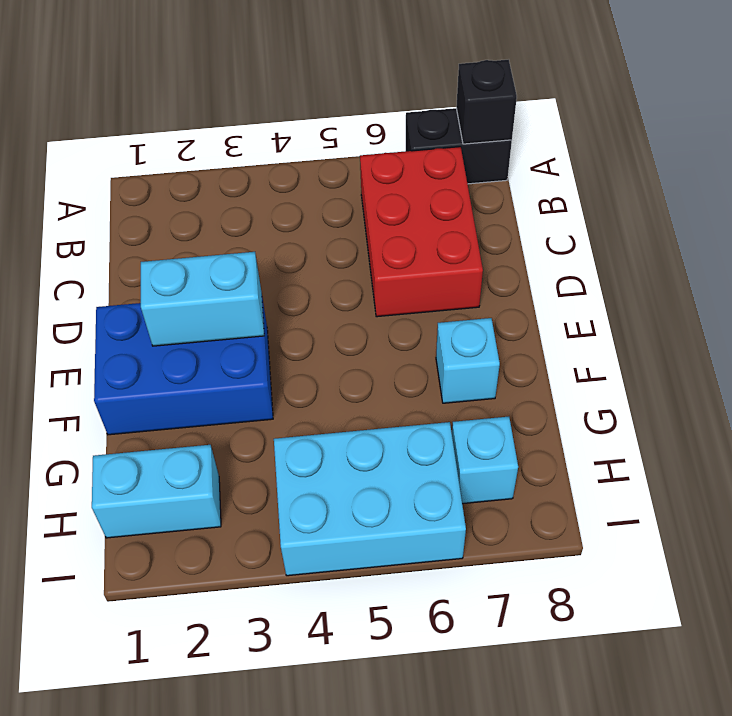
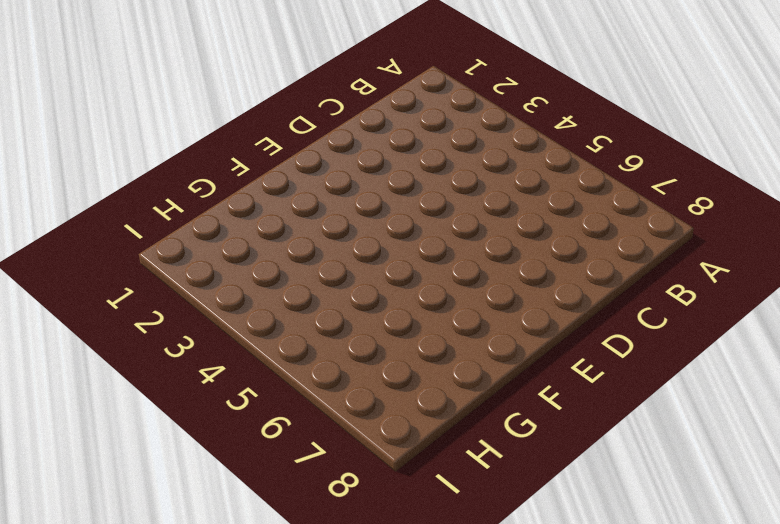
none -> black 1x2 brick [406,108,512,184]
none -> red 2x3 brick [360,147,483,317]

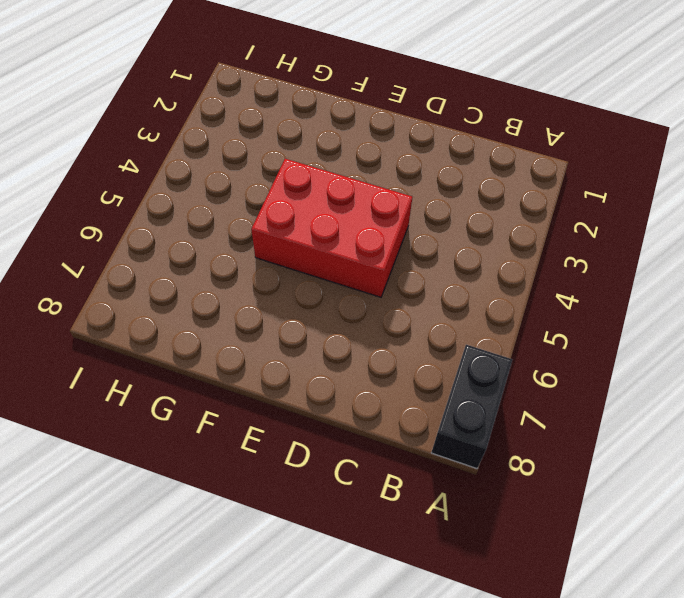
red 2x3 brick [251,159,412,297] -> red 2x3 brick moved to [360,147,483,317]
none -> blue 2x3 brick [94,298,273,435]
none -> cyan 1x1 brick [436,318,500,403]

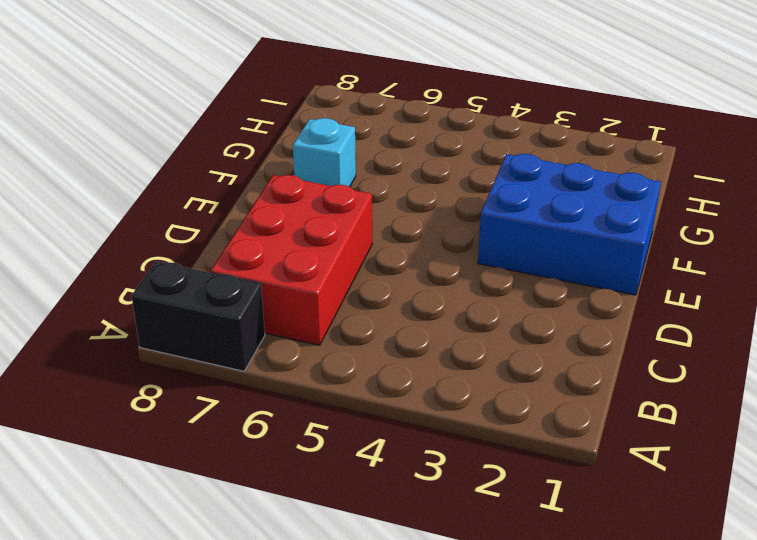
none -> cyan 1x2 brick [92,445,221,538]
none -> cyan 2x3 brick [274,422,466,576]

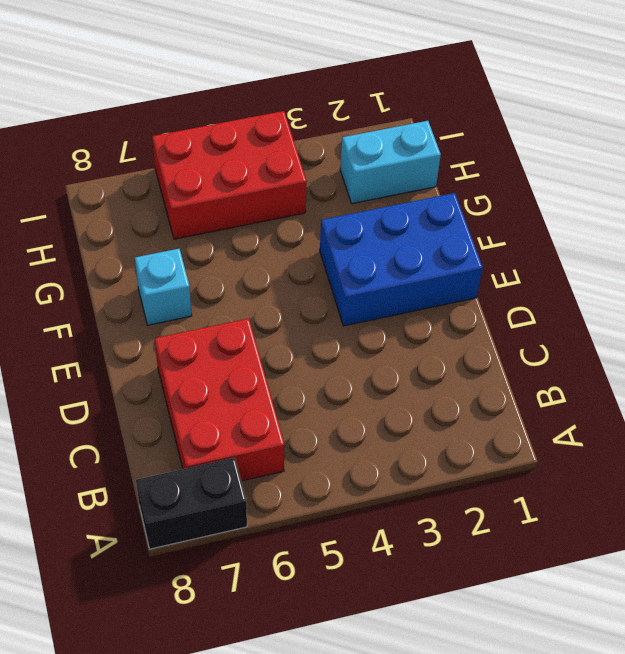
red 2x3 brick [152,111,307,239] -> cyan 2x3 brick [274,422,466,576]
none -> cyan 1x1 brick [452,417,518,504]
none -> black 1x1 brick [456,60,517,144]

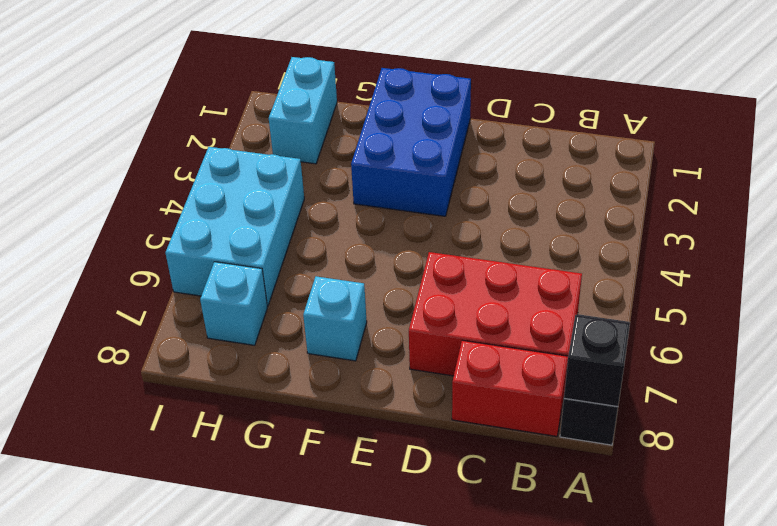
red 1x2 brick [452,340,568,436] -> none
none -> cyan 1x2 brick [141,252,264,346]

